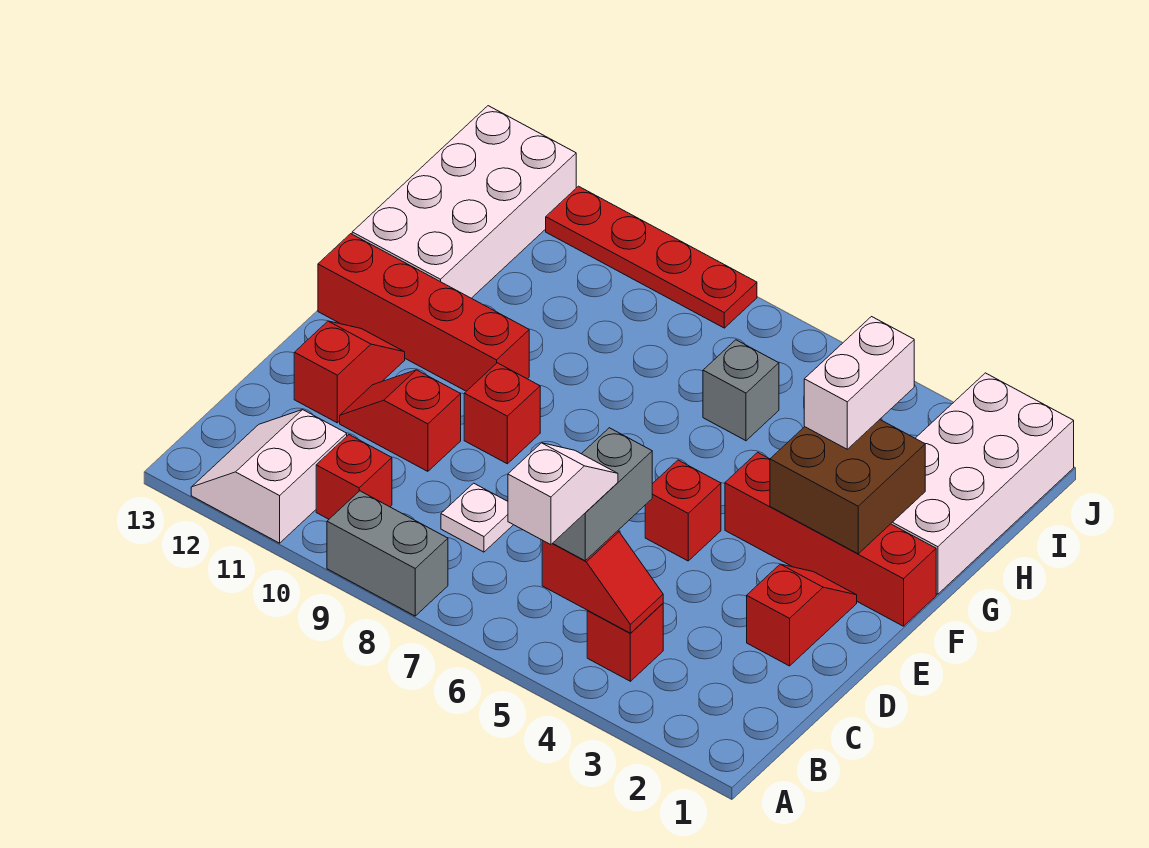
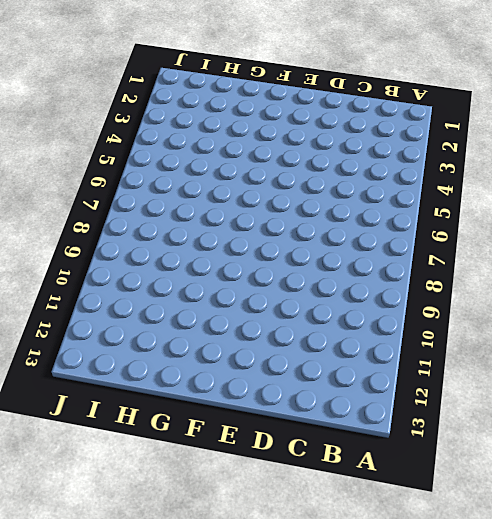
none -> grey 1x2 brick [327,491,448,616]
none -> white 2x2 slope [191,410,347,543]
none -> red 1x1 brick [587,604,663,681]

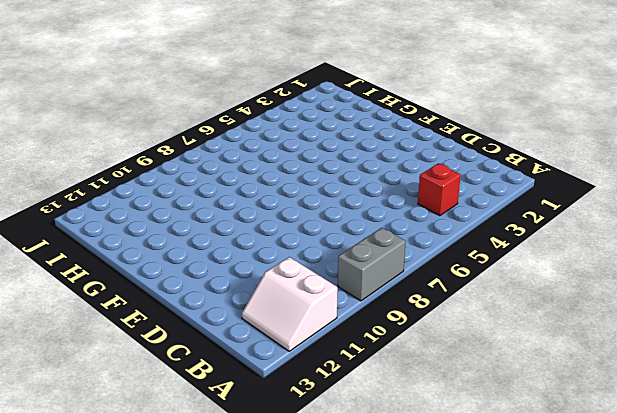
none -> red 1x1 brick [316,435,392,519]
none -> white 1x1 plate [441,483,513,552]
none -> red 1x2 slope [747,564,857,666]

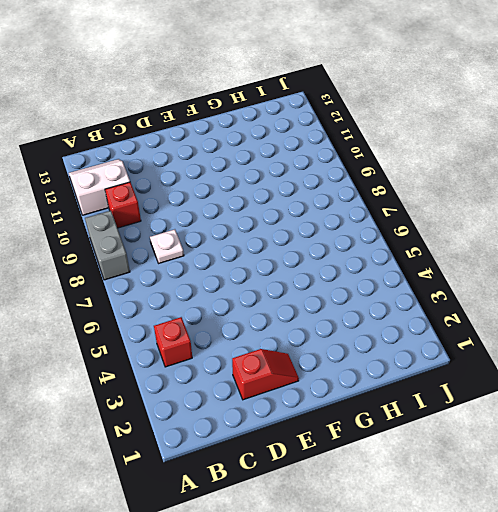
none -> red 1x2 slope [340,370,461,471]
none -> red 1x2 slope [294,321,405,423]
none -> red 1x1 brick [645,460,721,561]

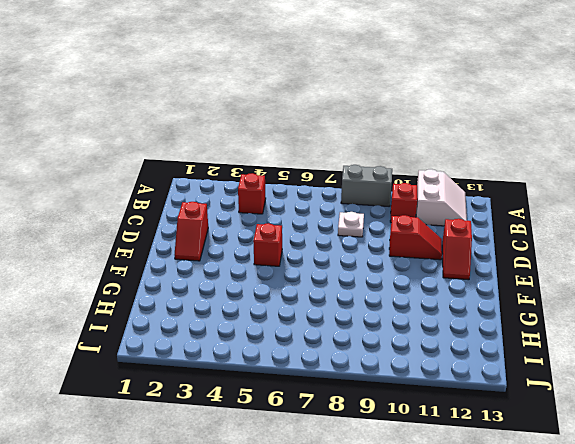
none -> red 1x1 brick [464,363,540,464]
none -> red 1x4 brick [725,452,936,626]
none -> red 1x4 brick [318,234,529,391]

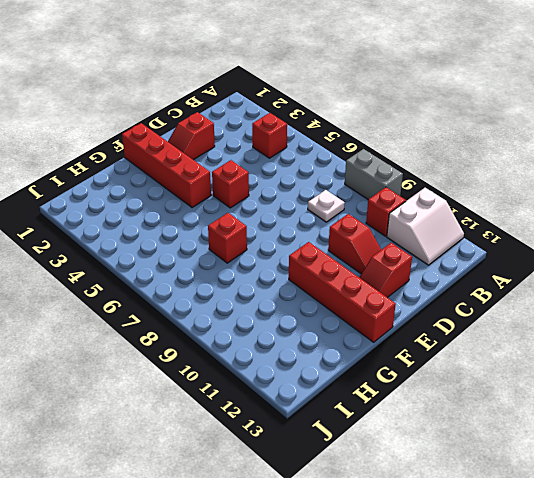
red 1x1 brick [208,213,247,263] -> red 1x1 brick moved to [464,363,540,464]
none -> white 2x4 brick [891,373,1074,594]
none -> white 2x4 brick [352,106,576,298]
none -> grey 1x1 brick [703,340,779,441]

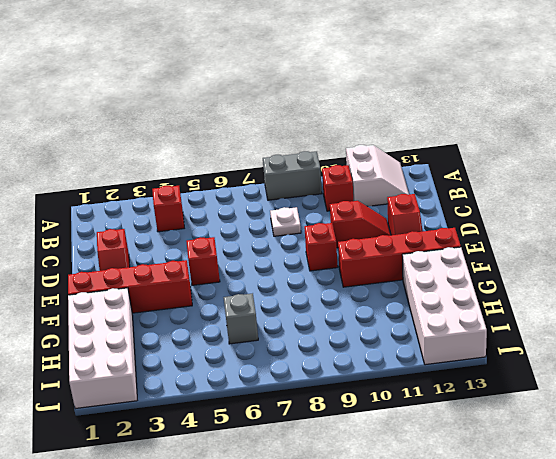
none -> red 1x4 plate [546,186,757,328]
none -> red 1x2 slope [542,531,663,633]
none -> brown 2x2 brick [770,420,925,554]

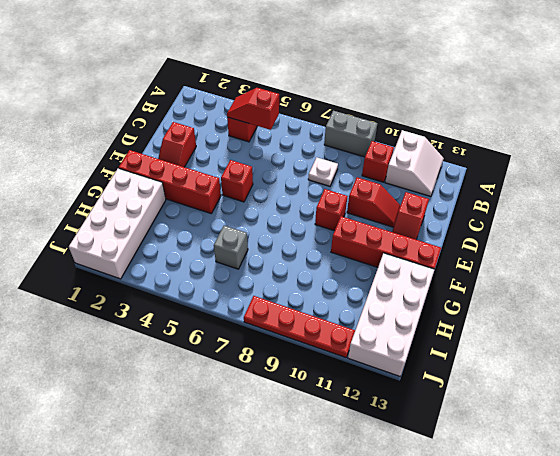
none -> brown 2x2 brick [770,420,925,554]
none -> grey 1x2 brick [553,428,652,561]
none -> white 1x2 brick [804,317,914,449]

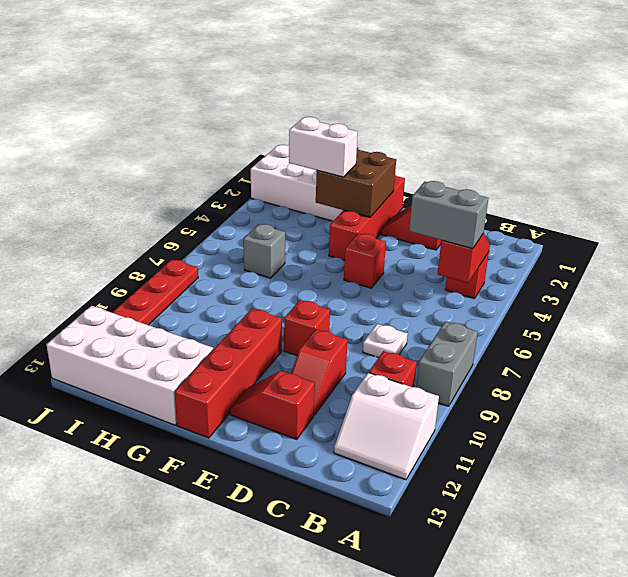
none -> white 1x2 slope [508,443,618,545]

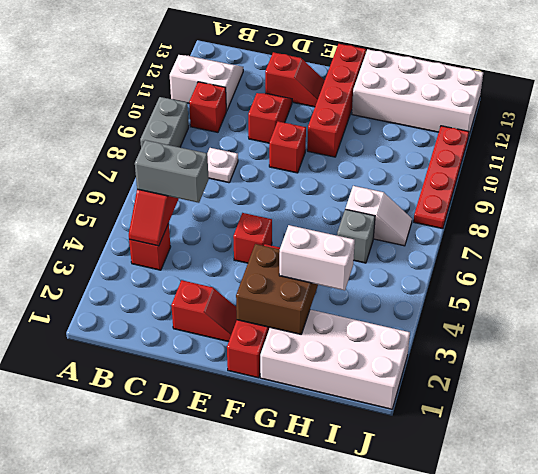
white 1x2 slope [345,186,412,246] -> white 1x2 slope moved to [508,443,618,545]

